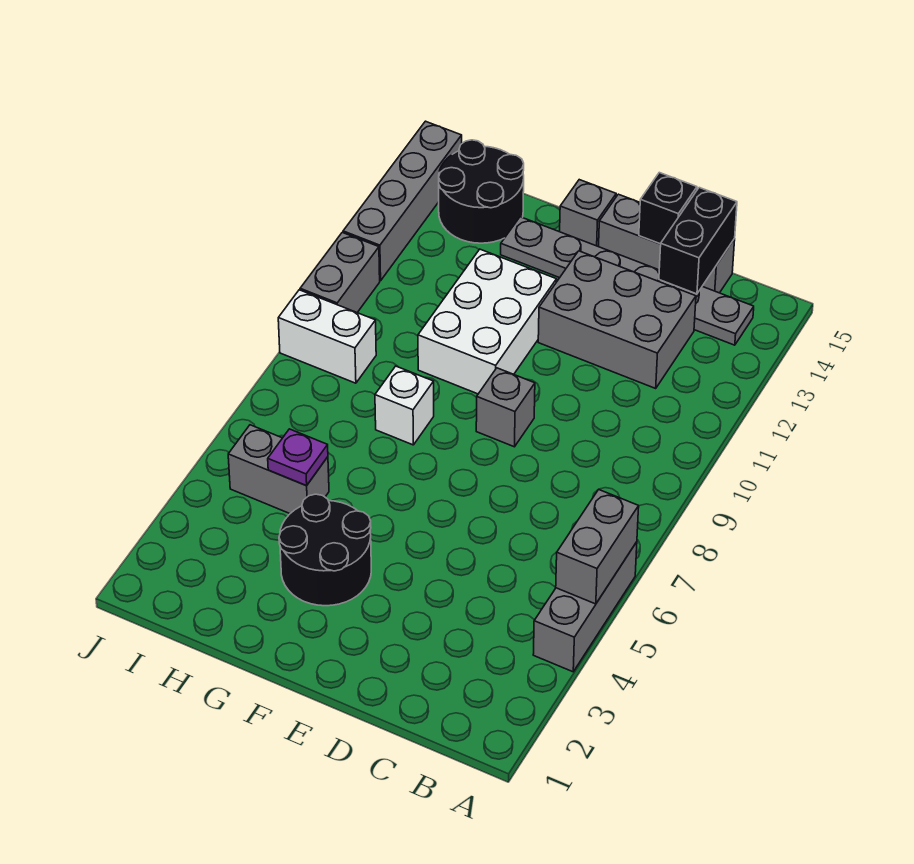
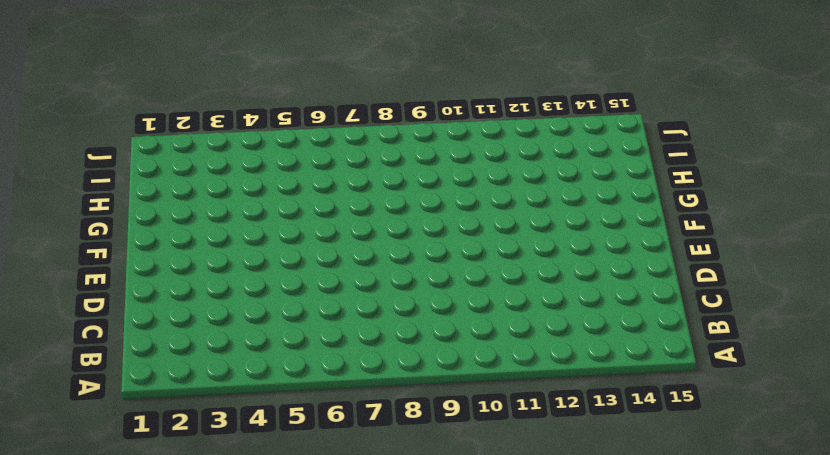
none -> grey 1x3 brick [533,542,637,672]
none -> grey 1x6 plate [501,217,754,345]
none -> grey 2x3 brick [538,251,696,388]

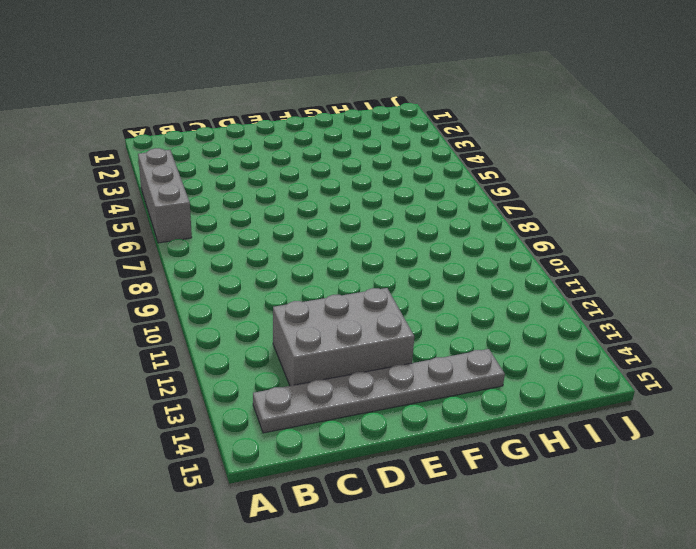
none -> grey 1x3 brick [599,194,735,293]
none -> grey 1x1 brick [476,368,535,447]
none -> black 2x2 round brick [279,494,371,606]

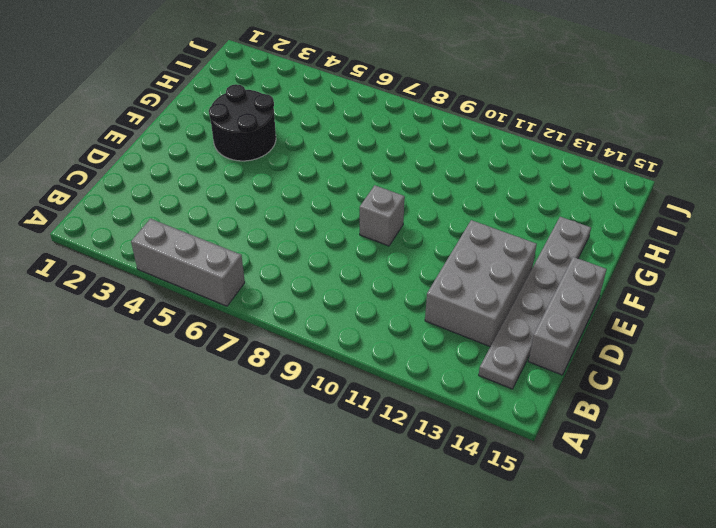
none -> white 2x3 brick [418,249,557,394]
none -> grey 1x1 brick [560,180,616,247]
none -> white 1x1 brick [375,366,434,445]

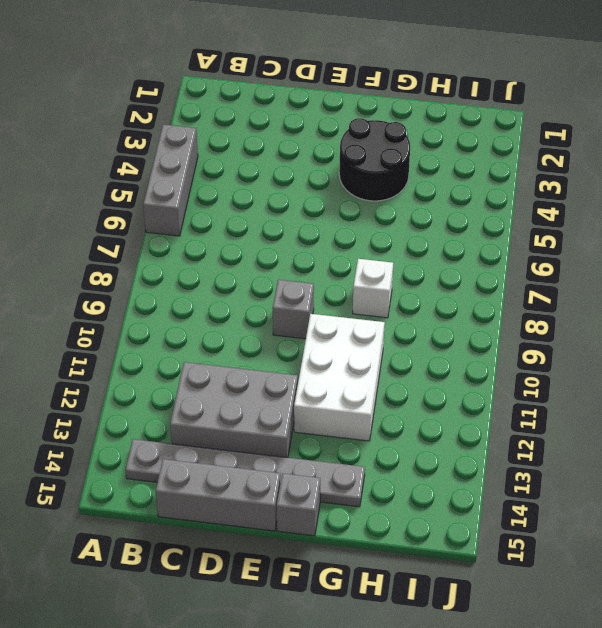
none -> grey 1x2 brick [228,425,329,514]
none -> black 2x2 round brick [439,140,524,243]
none -> white 1x2 brick [278,290,376,383]

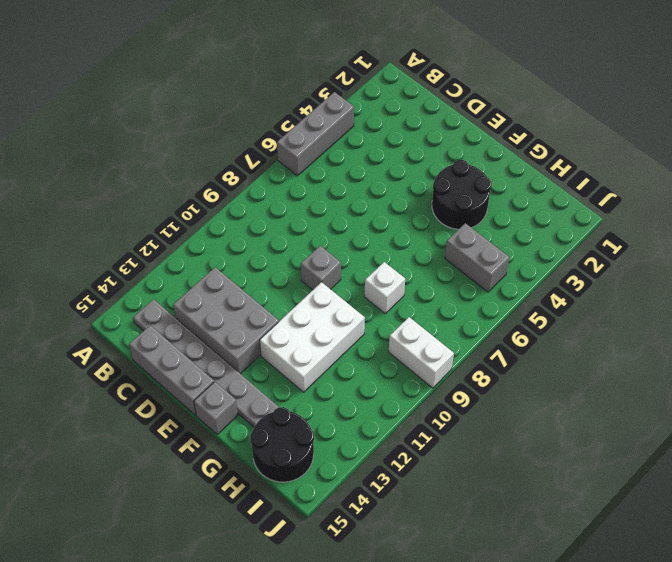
none -> grey 1x2 brick [300,232,380,312]
none -> grey 1x4 brick [343,121,462,281]
none -> grey 1x2 brick [556,489,639,604]

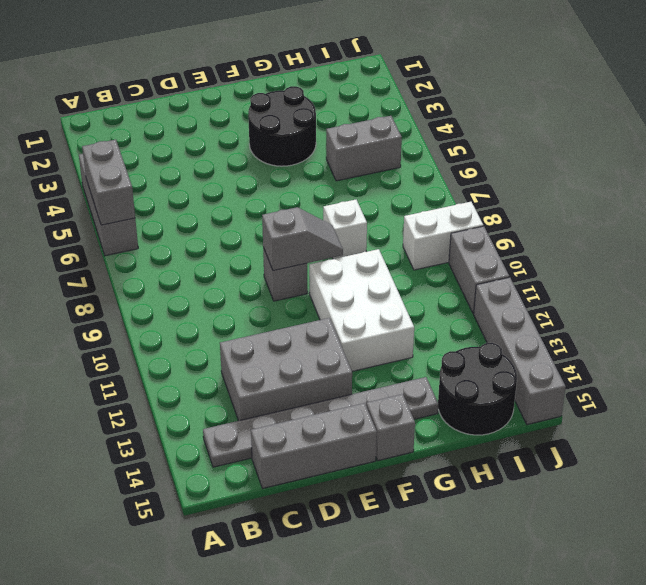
grey 1x2 slope [262,207,343,271] -> none
none -> black 1x2 brick [659,188,737,294]
none -> black 1x1 brick [639,173,697,244]
none -> purple 1x1 plate [268,429,328,485]

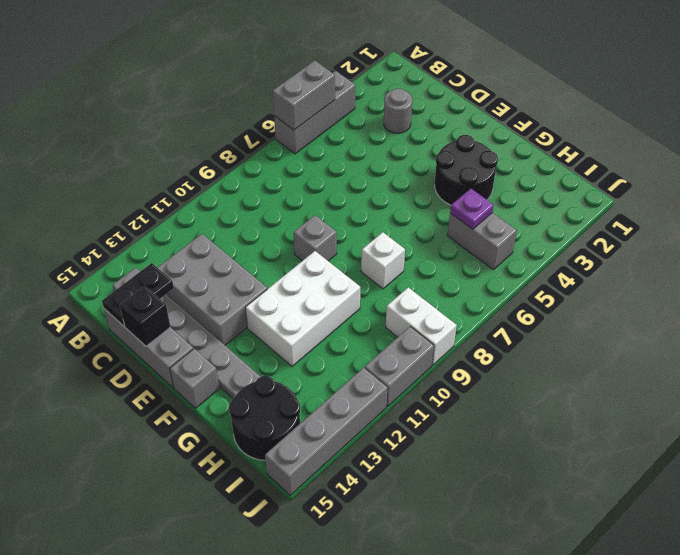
grey 1x1 round brick [384,89,412,133] -> none
black 1x2 plate [102,263,174,326] -> black 1x2 brick [659,188,737,294]

